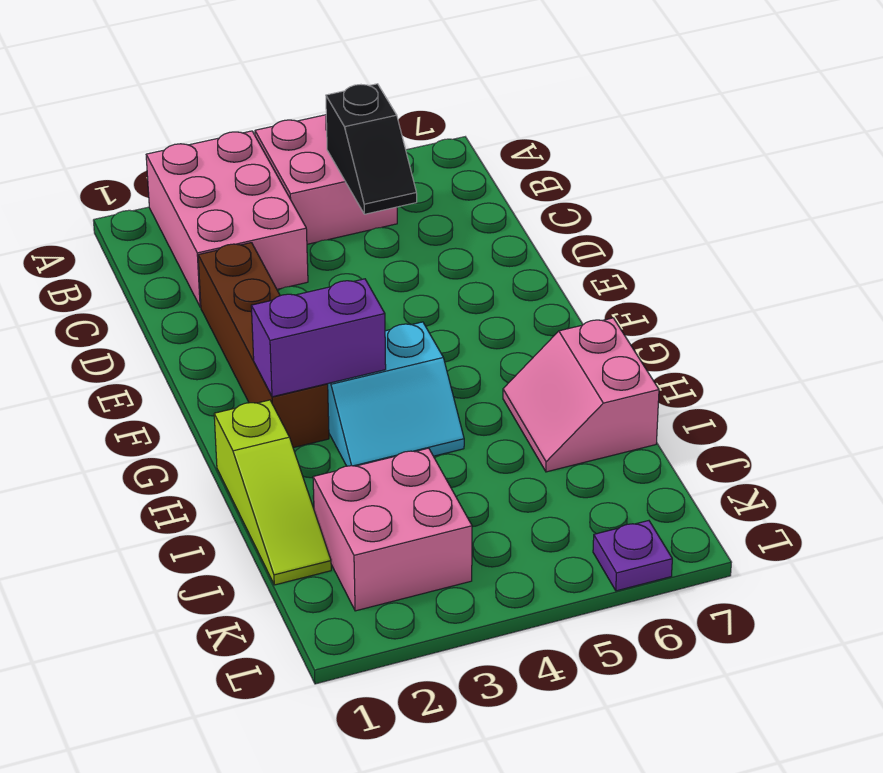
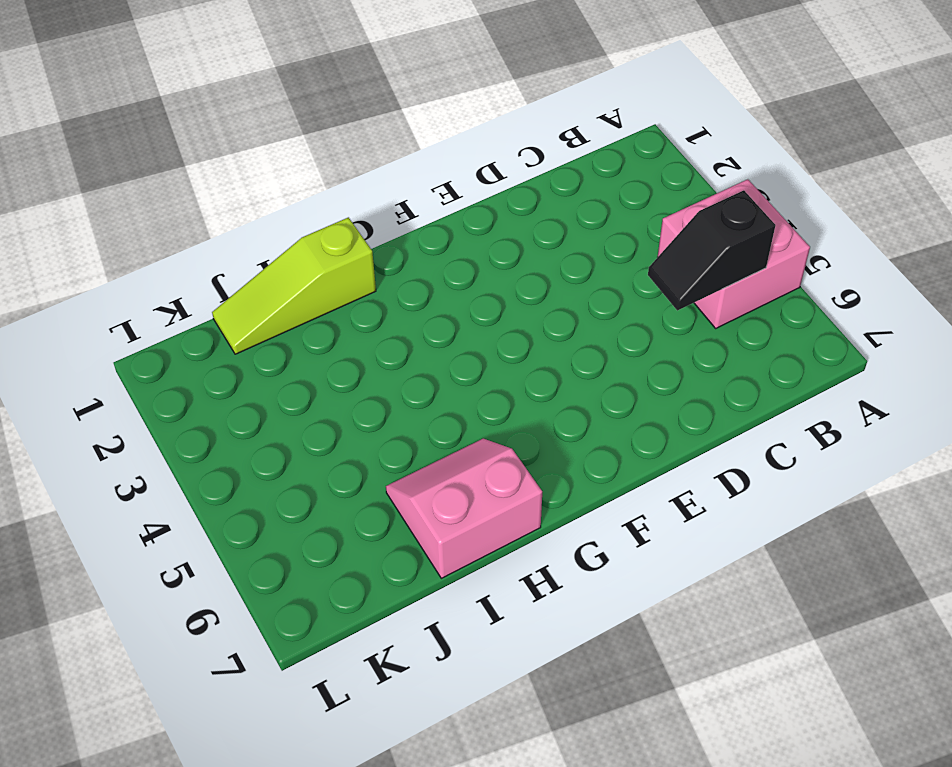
none -> pink 2x3 brick [146,131,308,307]
none -> brown 1x4 brick [198,243,329,448]

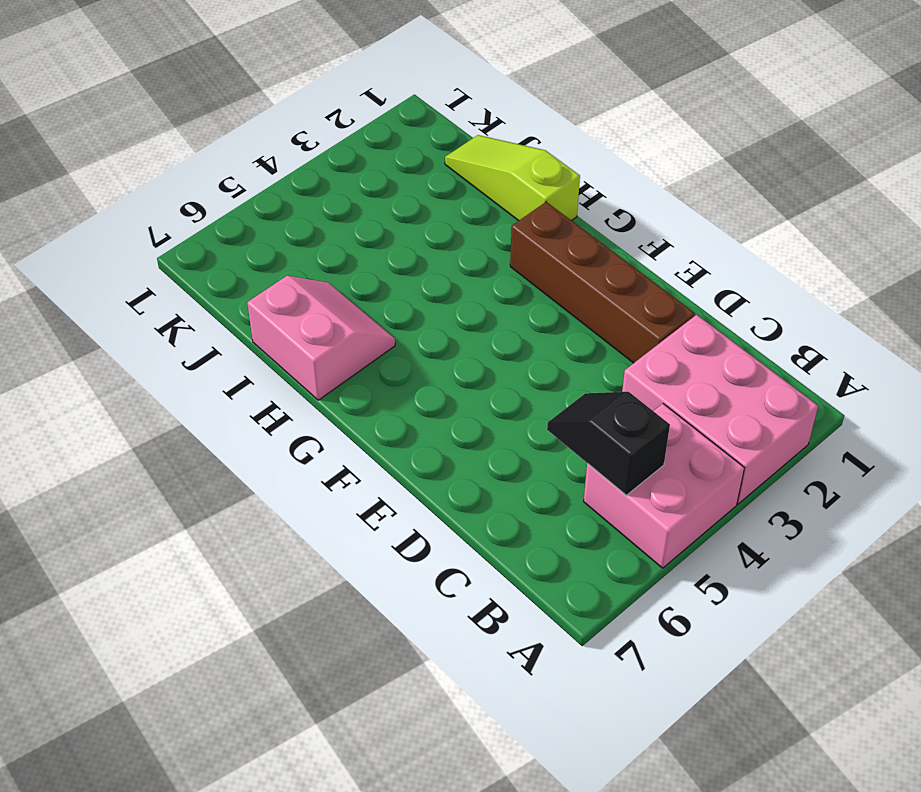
none -> cyan 2x2 slope [328,322,464,466]
none -> pink 2x2 brick [313,448,472,611]

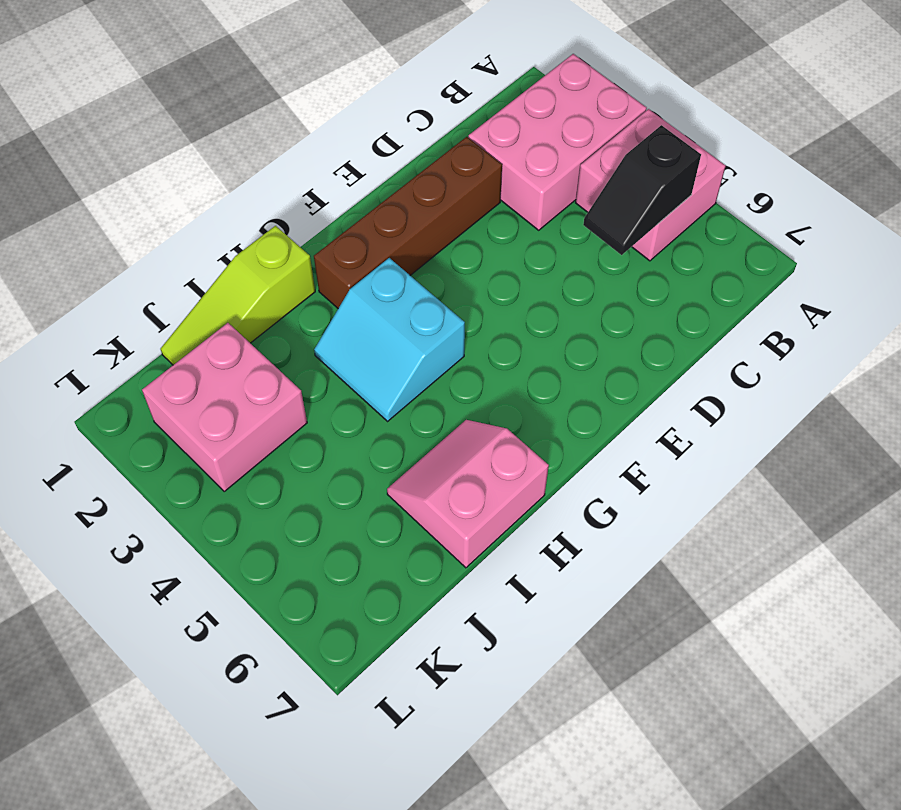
none -> purple 1x1 plate [593,521,672,591]
none -> purple 1x2 brick [251,279,386,397]

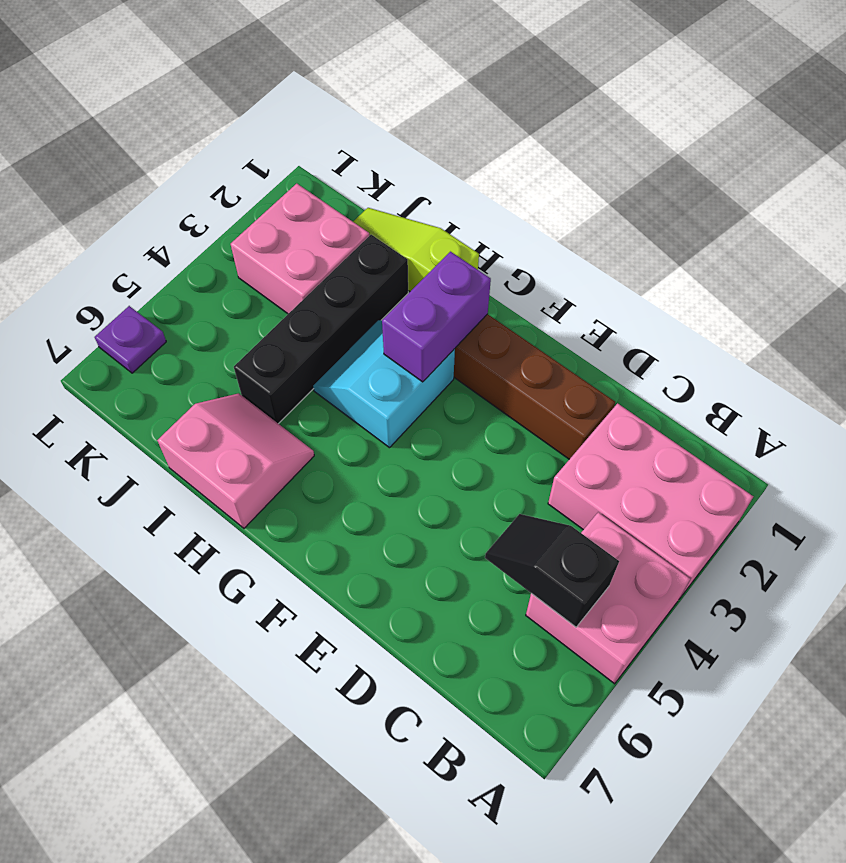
black 1x4 brick [234,235,408,424] -> none

